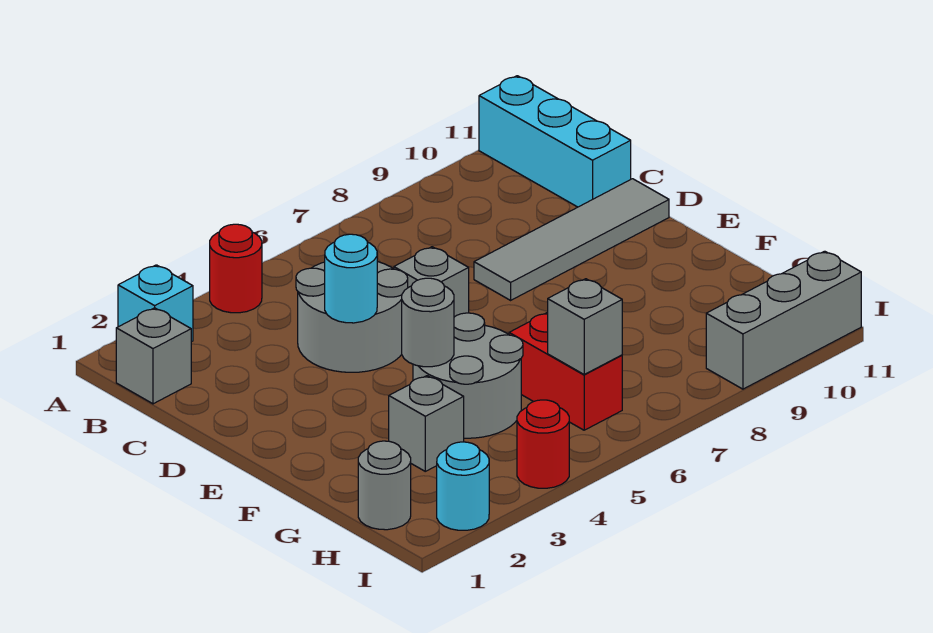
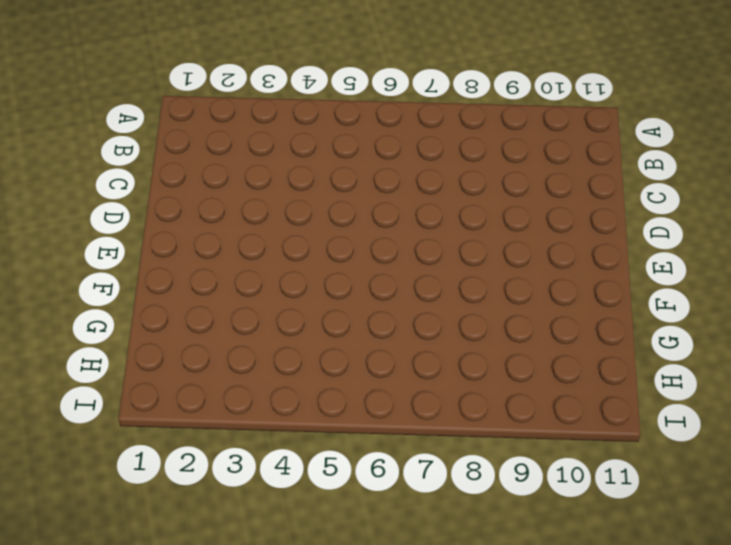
none -> cyan 1x1 brick [118,265,193,342]
none -> red 1x1 round brick [210,224,262,313]
none -> cyan 1x3 brick [479,76,631,207]

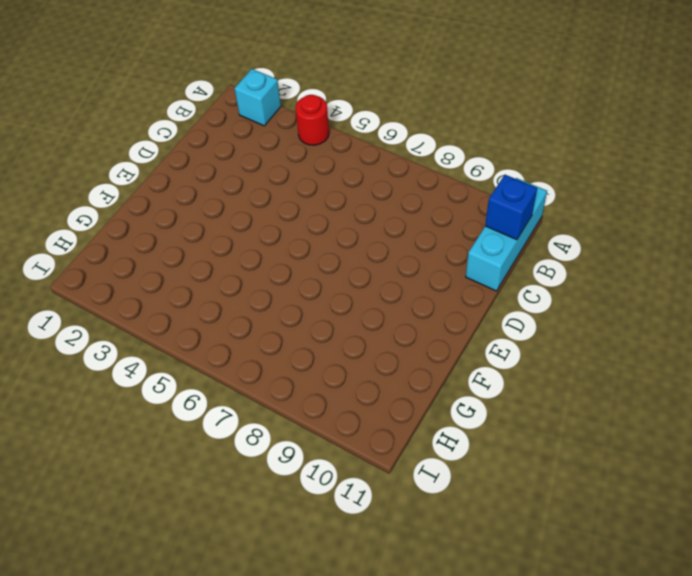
blue 1x1 brick [485,175,537,240] -> none
none -> grey 1x1 brick [116,308,191,404]
none -> grey 2x2 round brick [296,261,408,372]
none -> grey 1x1 brick [394,247,469,317]

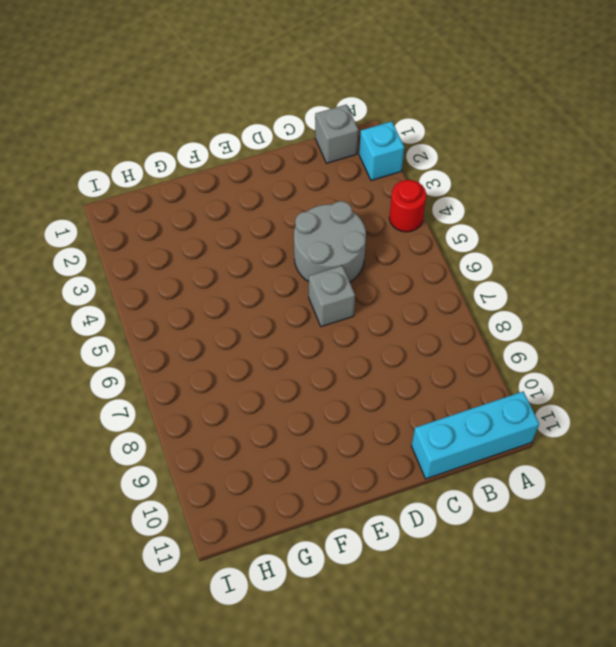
none -> grey 1x4 tile [474,179,669,300]
none -> grey 2x2 round brick [413,313,523,438]
none -> grey 1x1 brick [389,376,464,471]

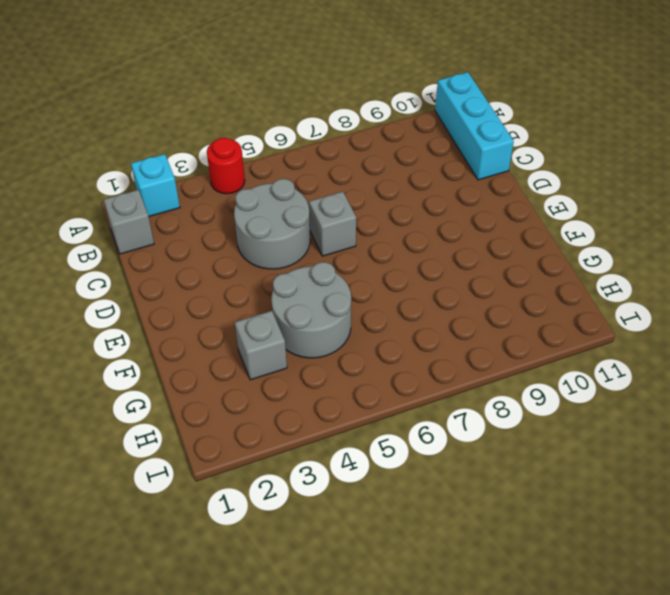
none -> grey 1x4 tile [474,179,669,300]
none -> red 1x2 brick [509,312,622,430]
none -> grey 1x1 round brick [358,441,411,530]

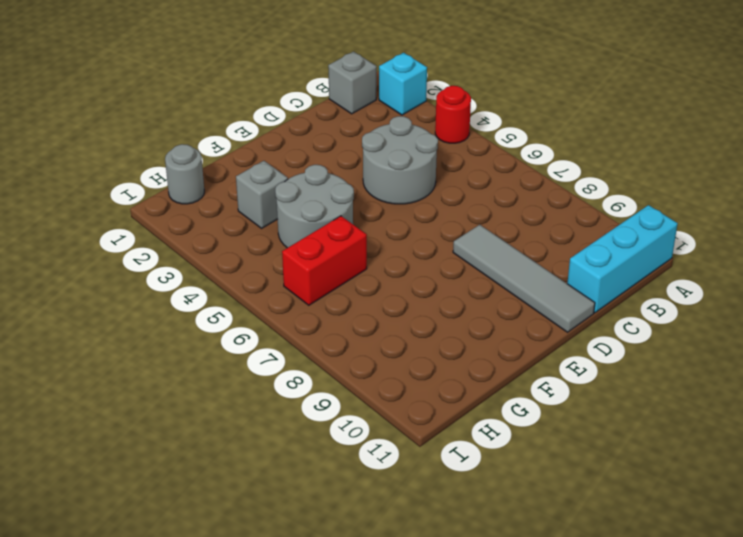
none -> grey 1x1 brick [394,247,469,317]
none -> cyan 1x1 round brick [437,442,489,530]
none -> red 1x1 round brick [517,400,569,488]

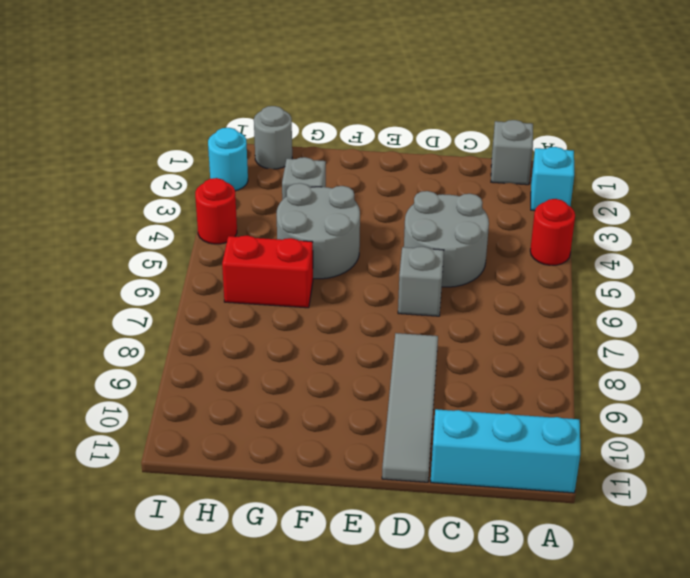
none -> grey 1x3 brick [706,251,861,389]
none -> cyan 1x1 round brick [325,234,377,323]
none -> grey 1x1 round brick [402,278,454,367]

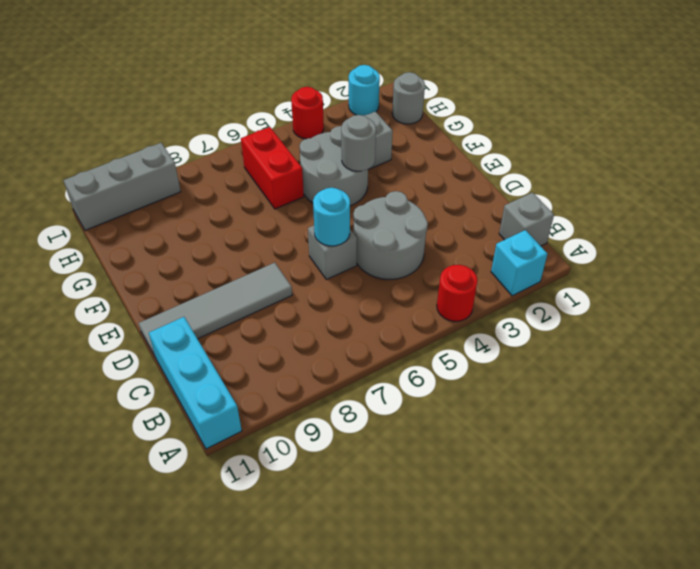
cyan 1x1 round brick [313,188,350,246] -> cyan 1x1 round brick moved to [325,234,377,323]
none -> grey 1x1 brick [548,279,622,374]

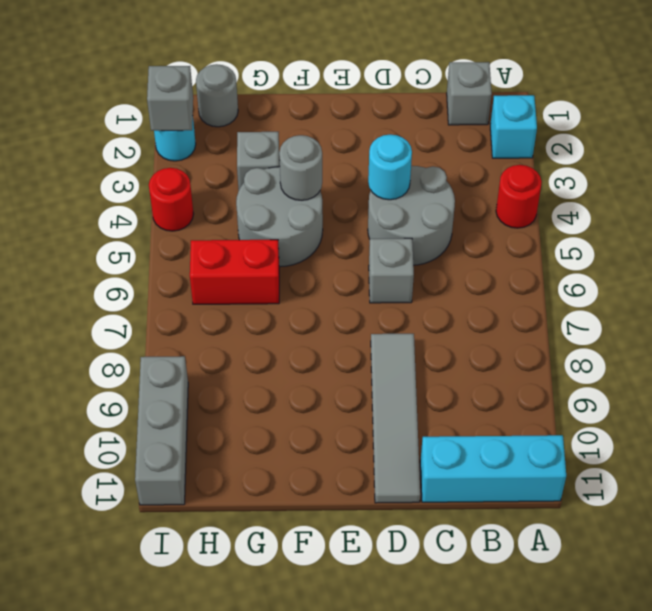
grey 1x1 brick [147,66,193,131] -> grey 1x1 brick moved to [548,279,622,374]

